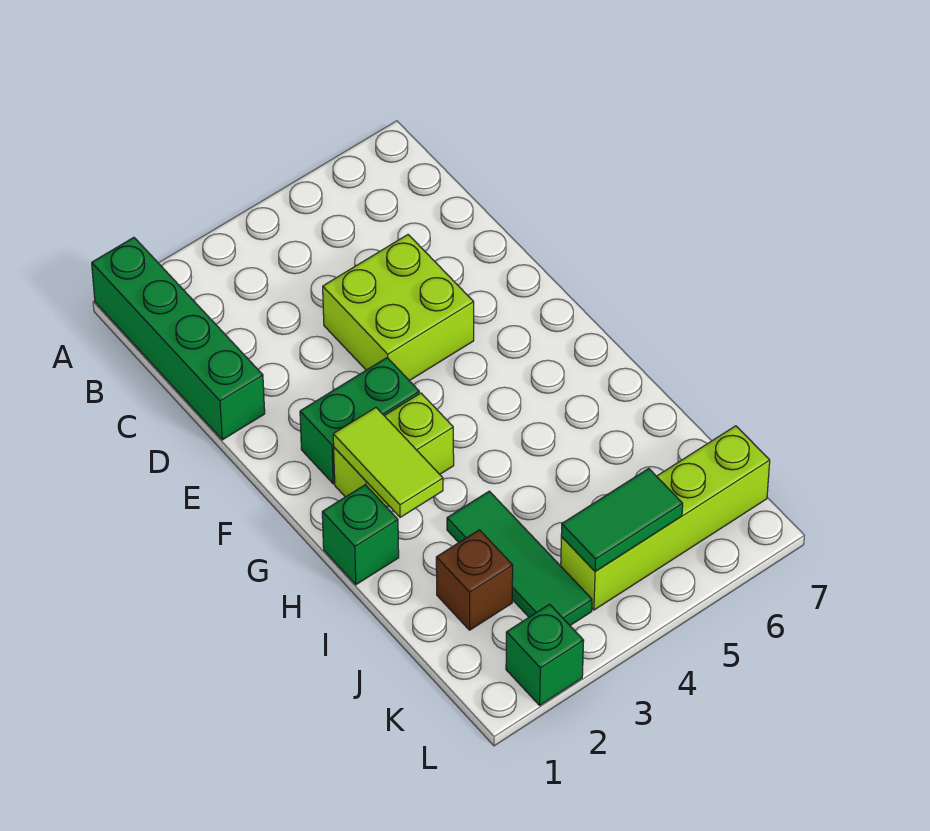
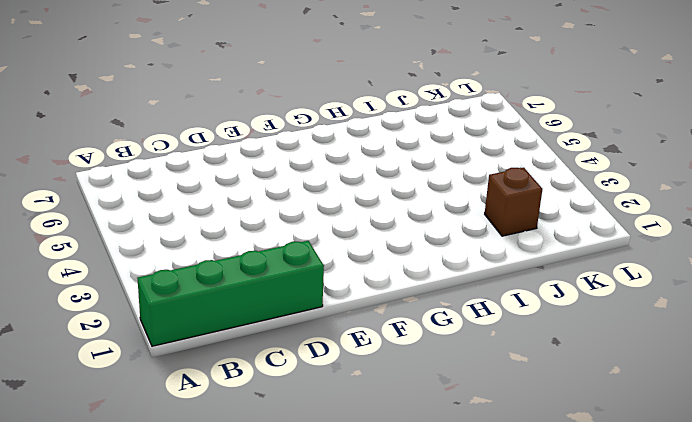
none -> lime 2x2 brick [323,235,474,381]
none -> green 1x2 brick [300,358,419,484]

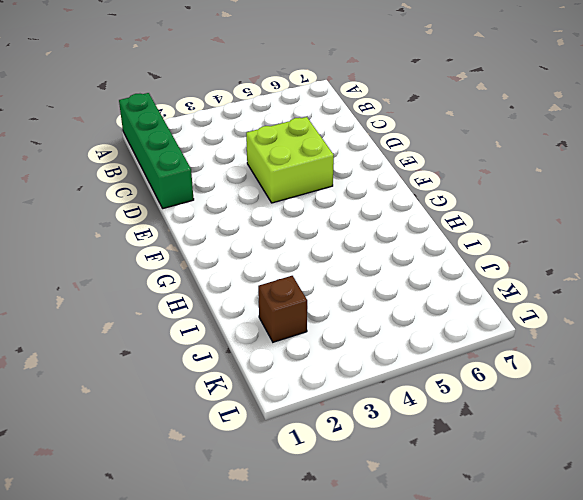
none -> green 1x2 brick [300,358,419,484]
none -> lime 1x2 brick [334,393,454,507]

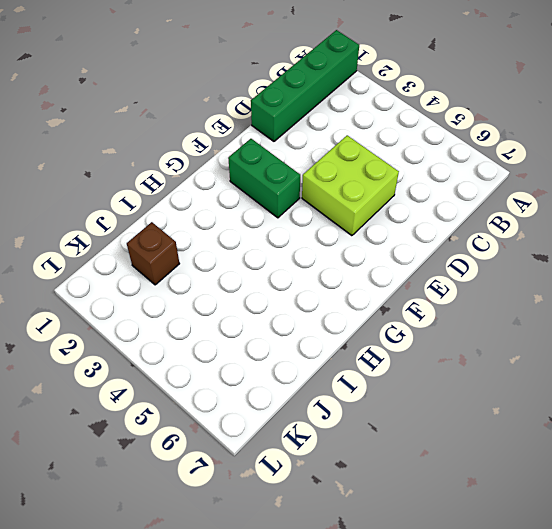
none -> lime 1x2 brick [334,393,454,507]
none -> green 1x1 brick [322,485,399,585]

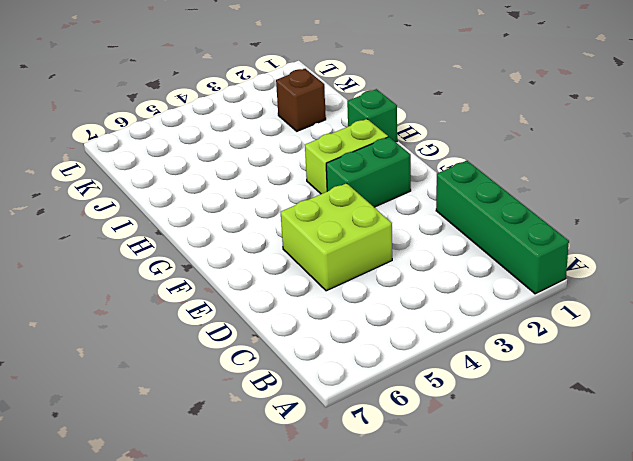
none -> green 1x3 tile [447,491,592,625]
none -> lime 1x4 brick [561,426,770,610]

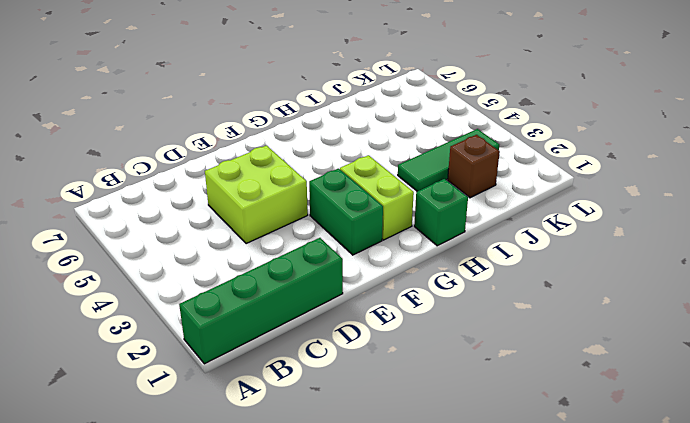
none -> lime 1x4 brick [561,426,770,610]
none -> green 1x1 brick [506,604,584,705]

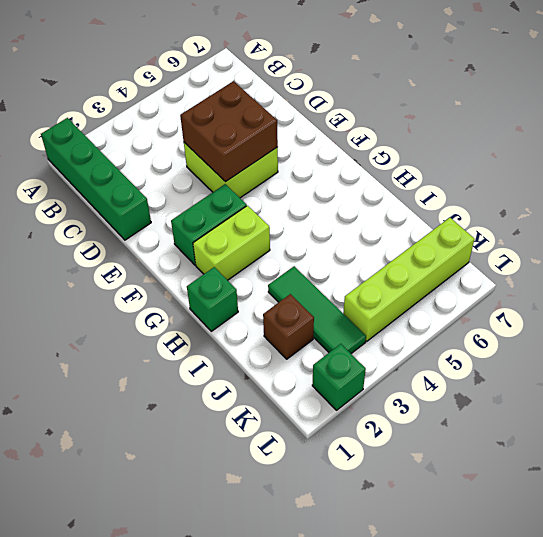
brown 2x2 brick [180,81,278,182] -> none
none -> lime 1x2 tile [333,408,443,517]
none -> green 1x2 tile [561,468,683,572]

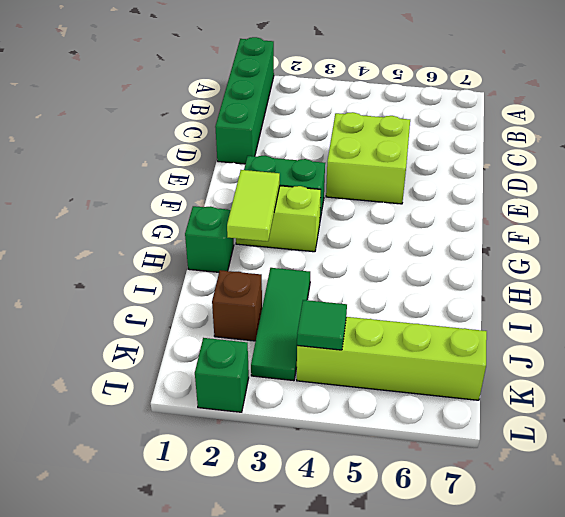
green 1x1 tile [297,300,347,350] -> green 1x2 tile [561,468,683,572]

